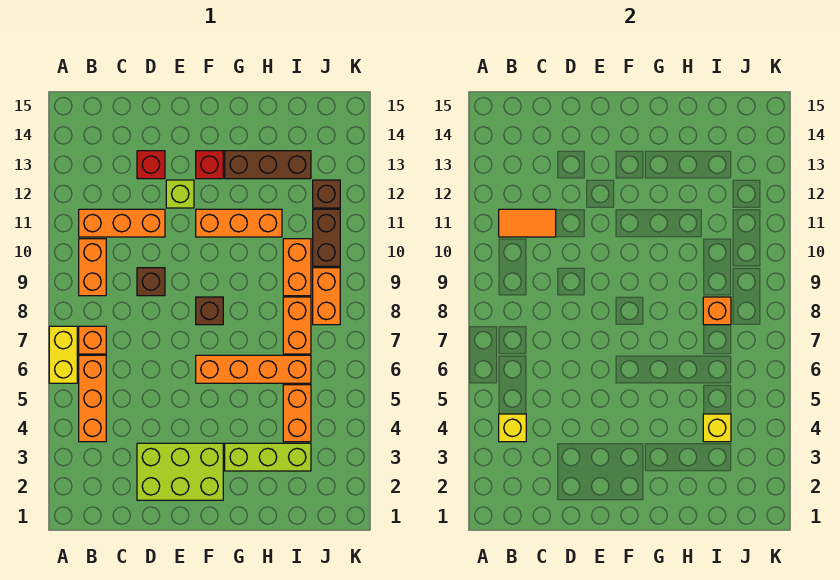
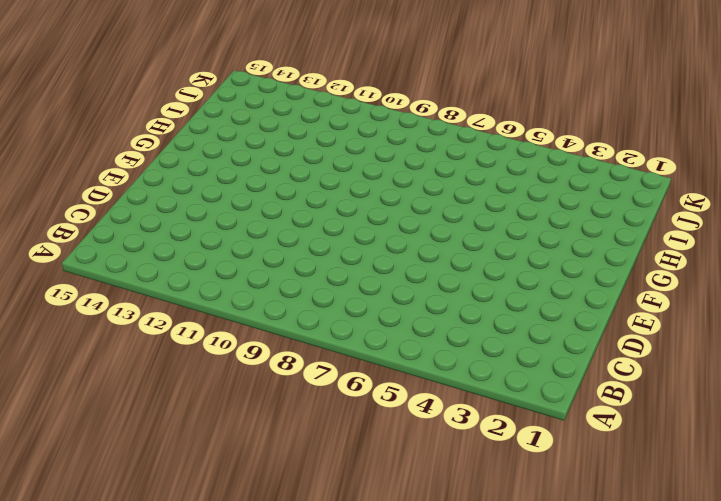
none -> yellow 1x2 brick [49,326,77,383]
none -> orange 1x3 brick [79,355,106,442]
none -> orange 1x1 brick [79,326,106,354]

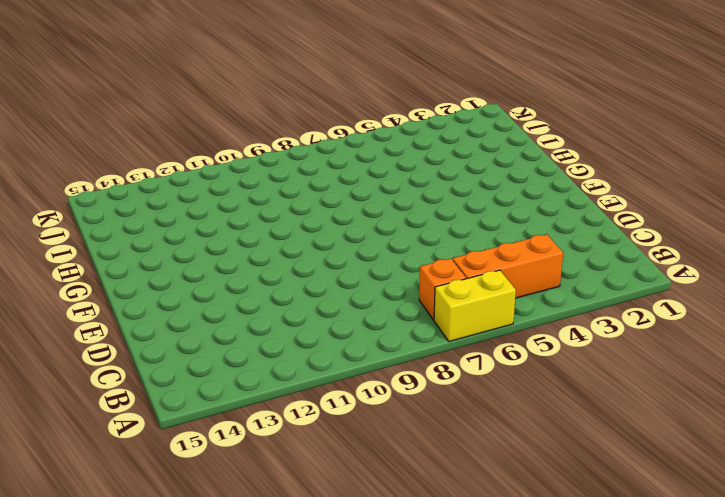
none -> orange 1x2 brick [79,239,106,296]
none -> orange 1x3 brick [79,209,165,237]
none -> lime 2x3 brick [137,443,223,500]

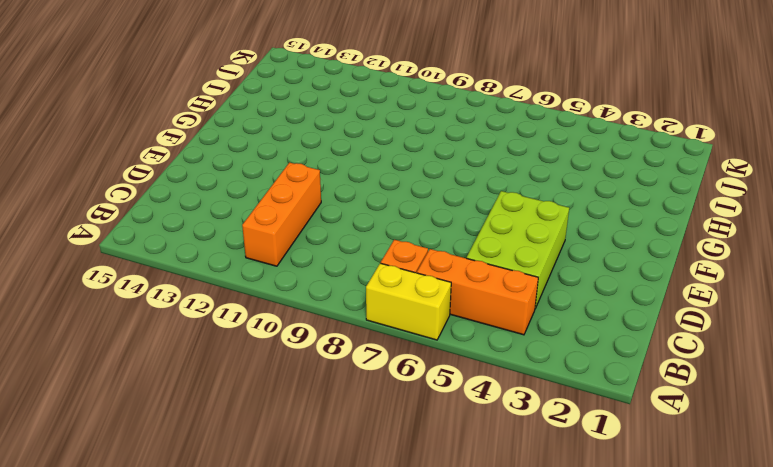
lime 2x3 brick [466,191,569,308] -> lime 2x3 brick moved to [137,443,223,500]
none -> orange 1x2 brick [79,239,106,296]
none -> brown 1x1 brick [137,268,165,296]
none -> red 1x1 brick [137,151,165,179]

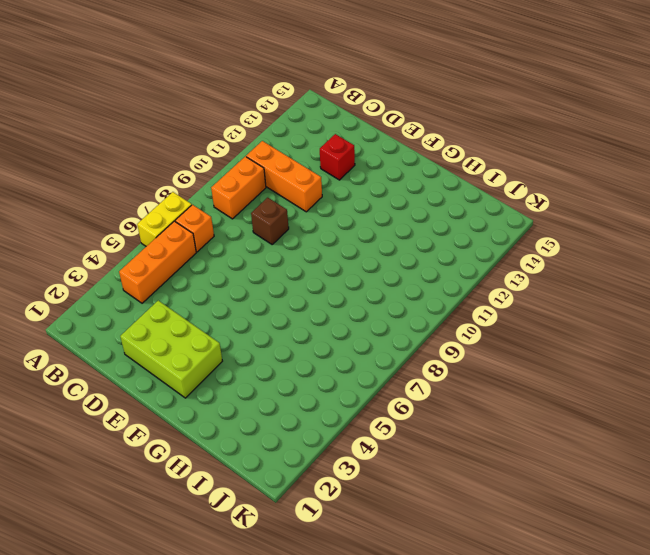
none -> lime 1x1 brick [166,180,194,208]
none -> orange 1x4 brick [196,355,311,383]
none -> brown 1x1 brick [196,297,223,325]

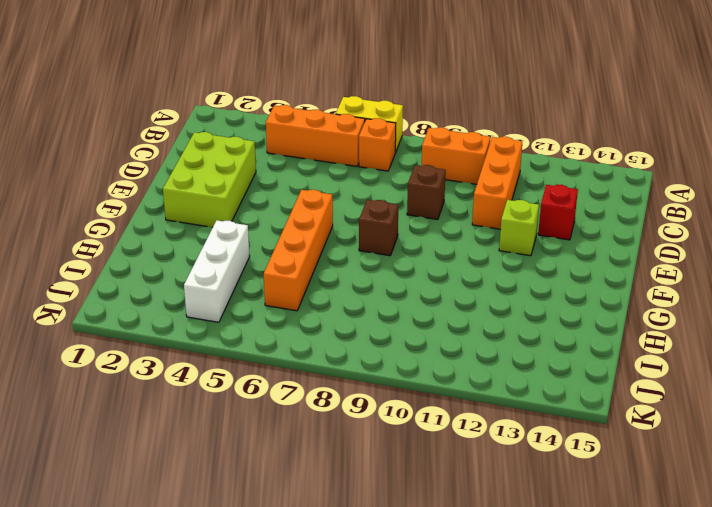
white 1x3 brick [184,220,250,322] -> orange 1x2 brick [283,385,311,442]
none -> orange 1x3 brick [196,209,282,237]
none -> red 1x1 brick [196,151,223,179]
none -> lime 1x3 brick [225,443,311,471]

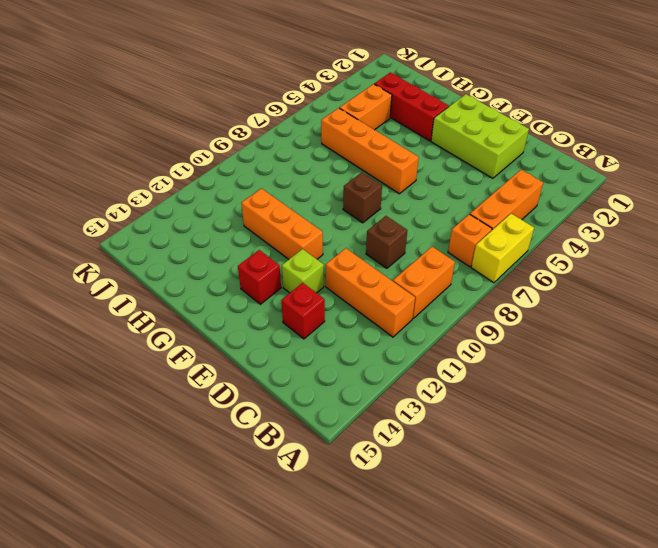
red 1x3 brick [375,73,449,141] -> lime 1x3 brick [225,443,311,471]
none -> brown 1x3 brick [225,151,311,179]
none -> orange 1x2 brick [283,297,311,354]
none -> orange 1x2 brick [283,239,311,296]

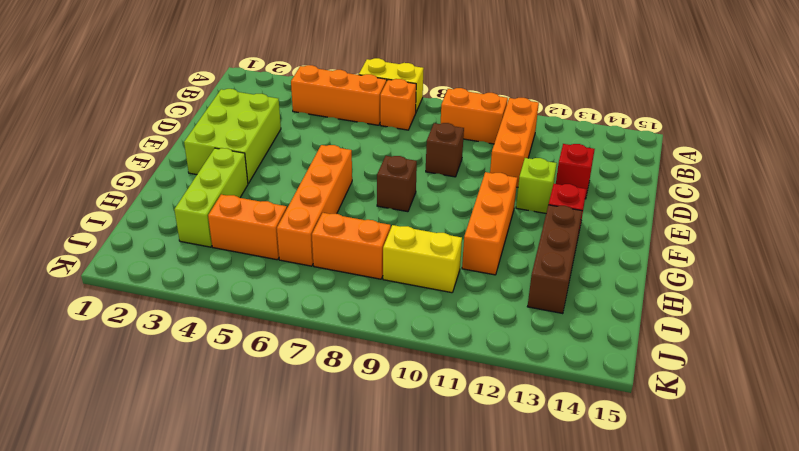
yellow 1x2 brick [383,225,462,293] -> orange 1x2 brick [283,239,311,296]
none -> orange 1x2 brick [313,268,340,325]
none -> brown 1x2 brick [313,209,340,266]
none -> brown 1x1 brick [313,180,340,208]

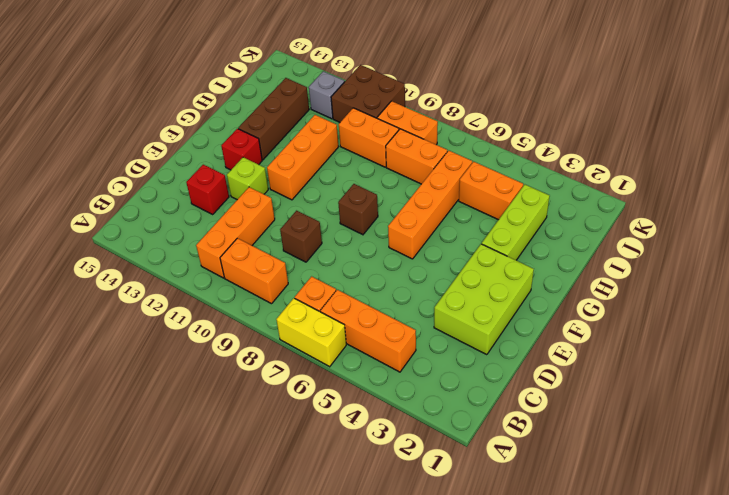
brown 2x2 brick [331,65,405,122] -> brown 1x2 brick [313,209,340,266]
grey 1x1 brick [309,71,345,119] -> brown 1x1 brick [313,180,340,208]
none -> yellow 1x1 brick [499,414,526,442]
none -> orange 1x2 tile [499,209,556,237]
none -> yellow 1x1 brick [703,414,731,442]

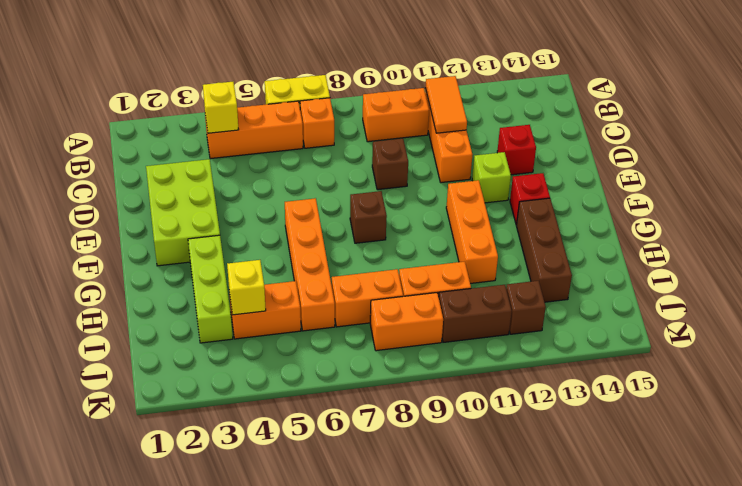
none -> orange 1x1 brick [703,297,731,325]

